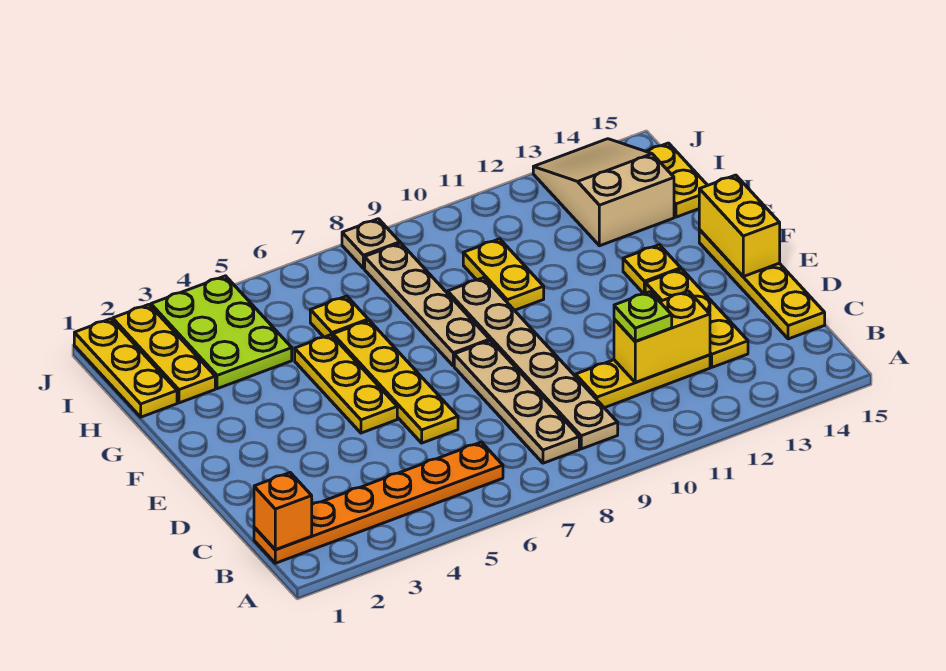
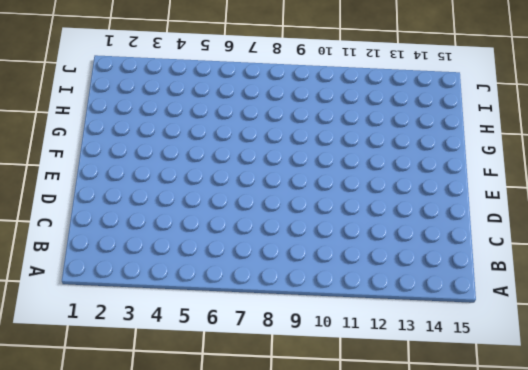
none -> orange 1x6 plate [254,442,503,563]
none -> tan 1x4 plate [454,341,579,463]
none -> tan 1x6 plate [448,278,618,449]

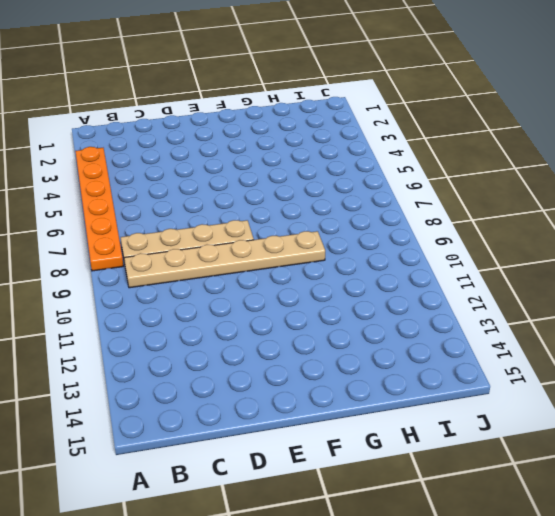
orange 1x6 plate [75,147,123,271] -> orange 1x6 plate moved to [254,442,503,563]
none -> yellow 1x3 plate [576,355,710,408]
none -> yellow 1x3 plate [645,269,748,367]
none -> yellow 1x4 plate [699,230,825,339]

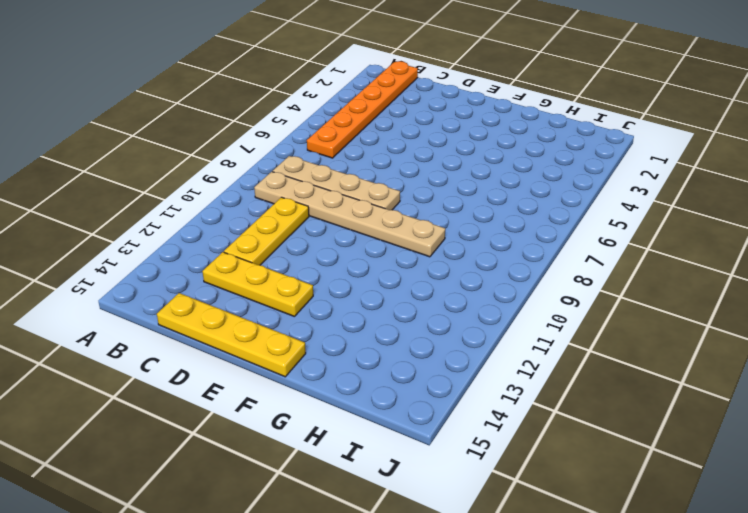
none -> yellow 1x4 plate [333,320,458,443]
none -> yellow 1x3 plate [295,335,397,433]
none -> tan 1x4 plate [365,243,490,366]

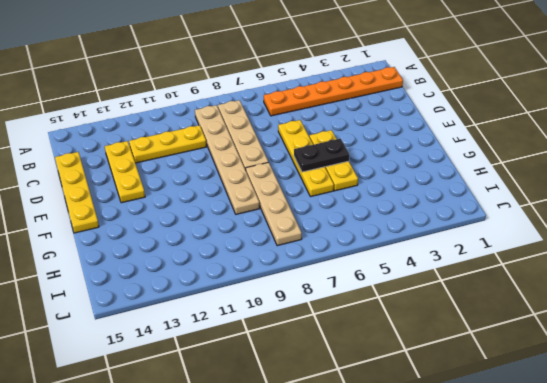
black 1x2 plate [294,138,349,172] -> none
none -> yellow 1x1 plate [623,245,681,294]
none -> yellow 1x2 plate [463,239,544,310]
none -> yellow 1x3 plate [74,319,177,417]

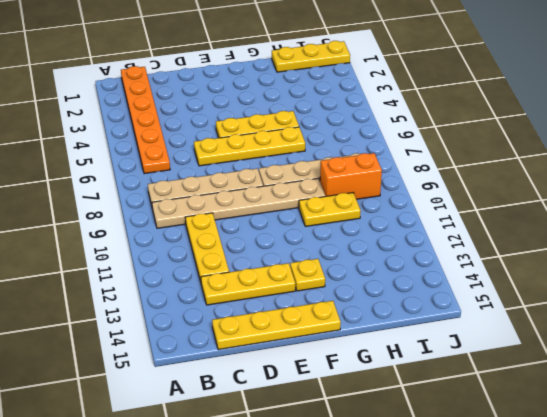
orange 1x2 brick [320,153,382,199] -> none
none -> yellow 1x3 plate [113,305,215,403]
none -> lime 2x3 plate [151,276,292,389]
none -> yellow 1x1 plate [310,296,368,337]

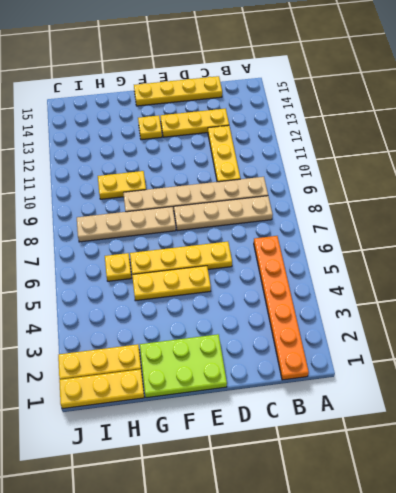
lime 2x3 plate [140,334,227,398] -> lime 2x3 plate moved to [151,276,292,389]
none -> tan 2x3 slope [533,139,674,246]
none -> yellow 1x2 plate [646,143,707,217]
none -> tan 1x1 plate [342,219,400,269]

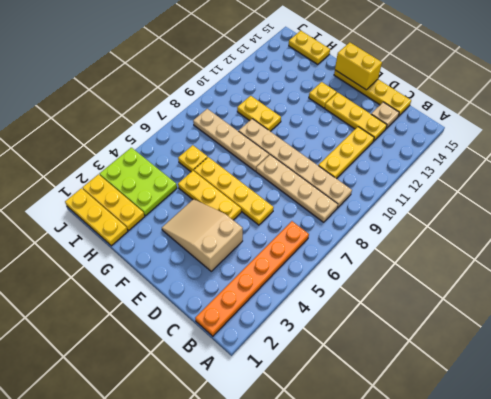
tan 1x1 plate [371,102,399,129] -> tan 1x1 plate moved to [342,219,400,269]
tan 2x3 slope [162,199,243,271] -> tan 2x3 slope moved to [533,139,674,246]
none -> orange 1x1 brick [254,473,312,550]
none -> yellow 1x2 brick [614,291,710,382]
none -> lime 1x1 plate [614,292,672,341]

